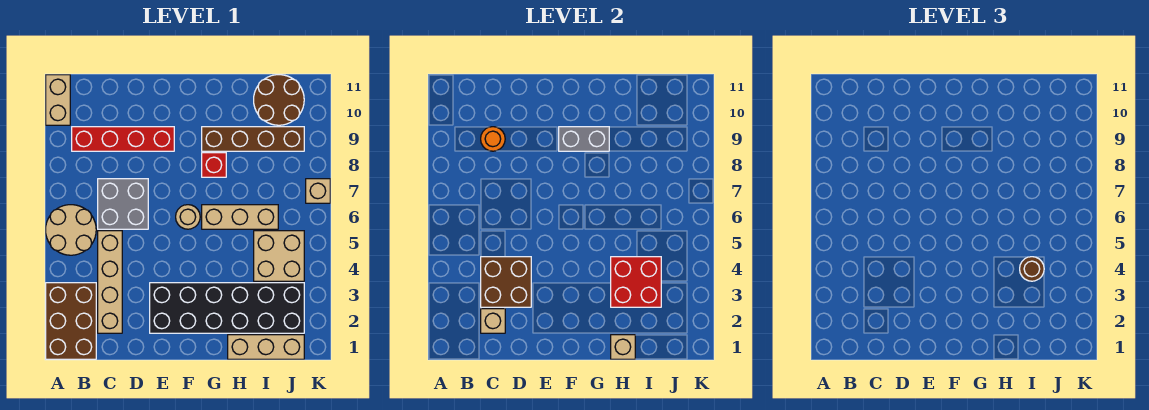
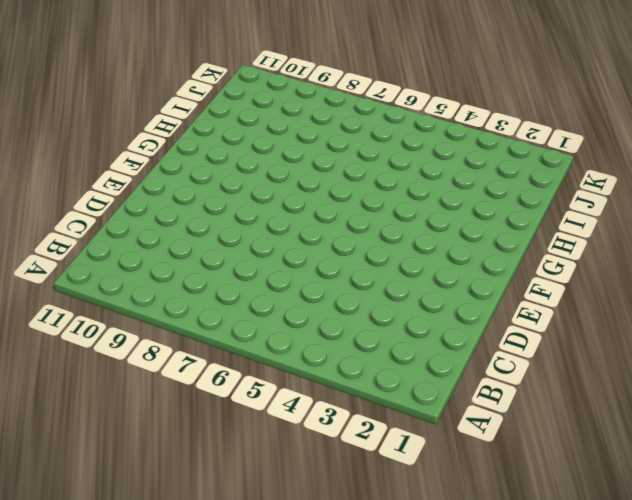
none -> brown 2x3 brick [46,283,96,359]
none -> tan 2x2 round brick [46,205,96,255]
none -> tan 1x2 brick [46,75,70,125]

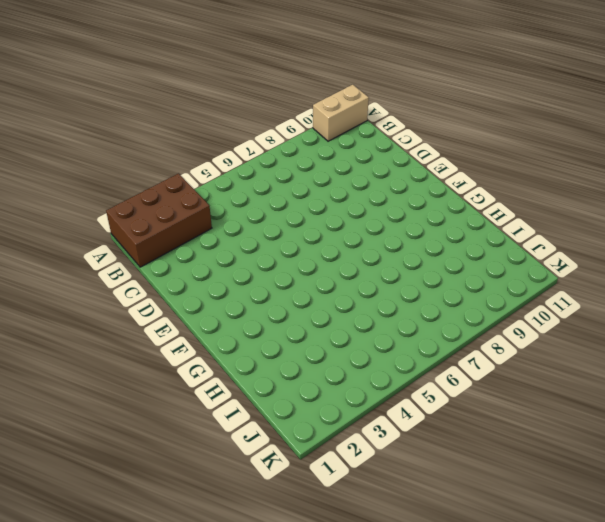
none -> tan 2x2 round brick [46,205,96,255]
none -> red 1x4 brick [72,127,174,151]
none -> tan 1x4 brick [98,231,122,333]

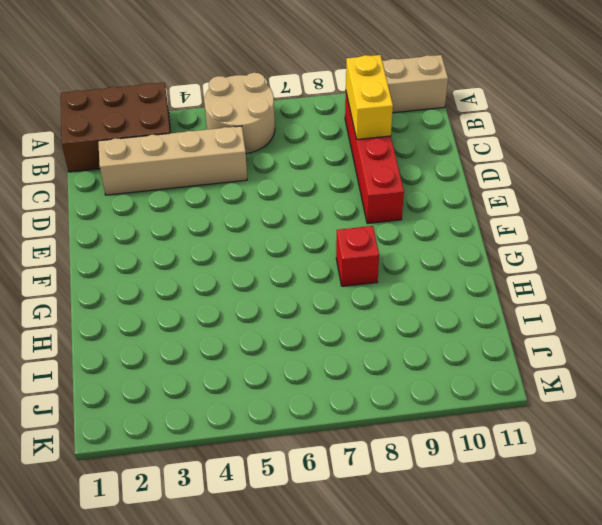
yellow 1x2 brick [346,55,393,139] -> orange 1x1 round brick [481,127,505,151]
none -> grey 2x2 brick [98,179,148,229]
none -> black 2x6 brick [150,283,304,333]
none -> tan 1x1 round brick [176,205,200,229]

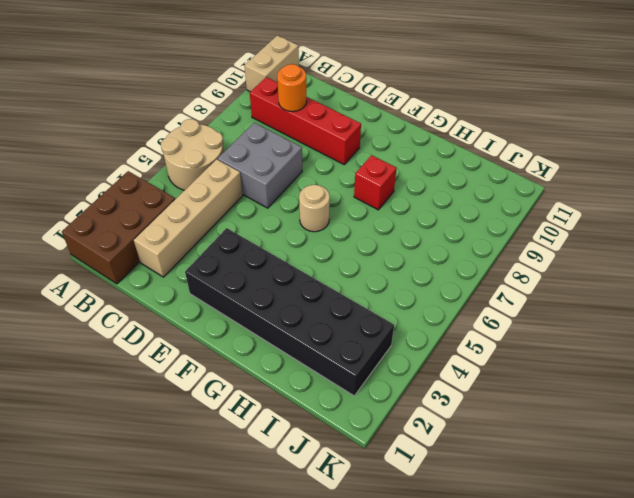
none -> tan 1x3 brick [202,205,278,229]
none -> brown 1x4 brick [202,127,304,151]
none -> tan 1x3 brick [228,335,304,359]

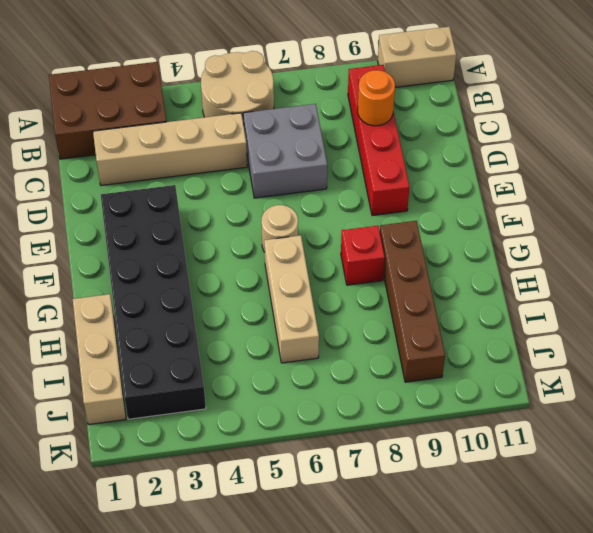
none -> tan 2x2 brick [254,231,304,281]
none -> brown 2x2 round brick [254,75,304,125]
none -> tan 1x1 brick [306,179,330,203]

